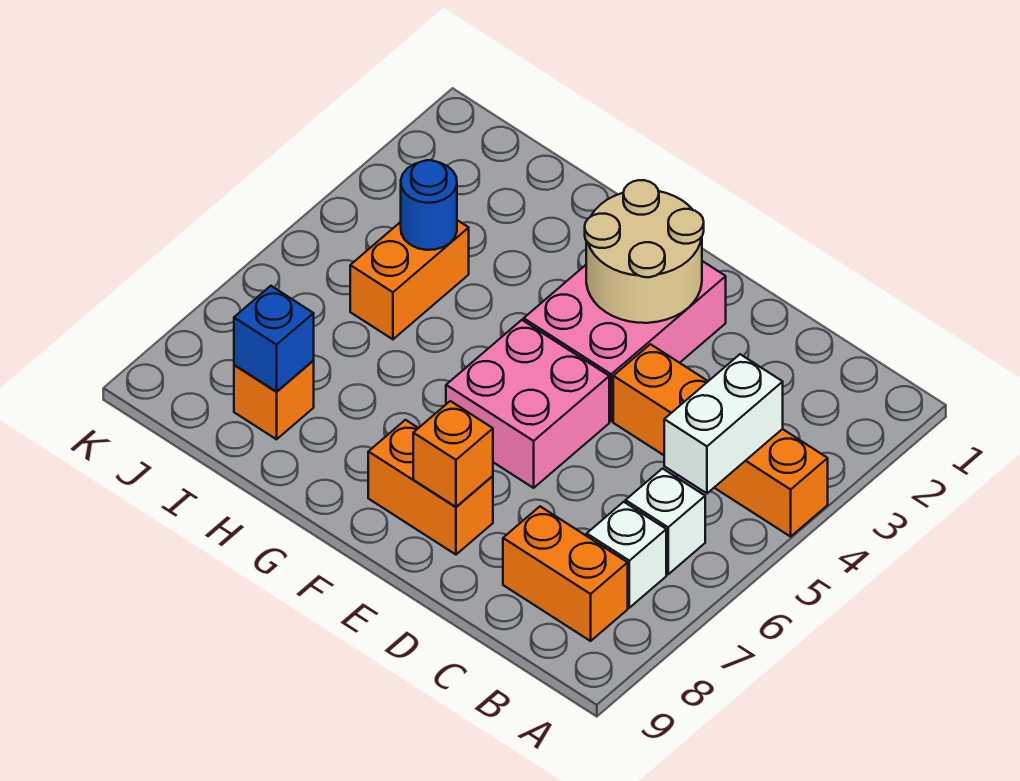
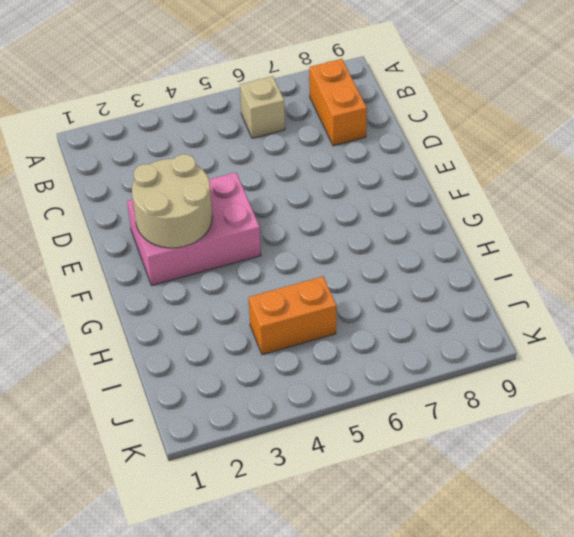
tan 1x1 brick [240,76,285,138] -> white 1x1 brick [626,469,705,574]
none -> orange 1x4 brick [613,344,828,537]
none -> white 1x1 brick [587,502,666,608]
none -> pink 2x2 brick [446,320,609,488]

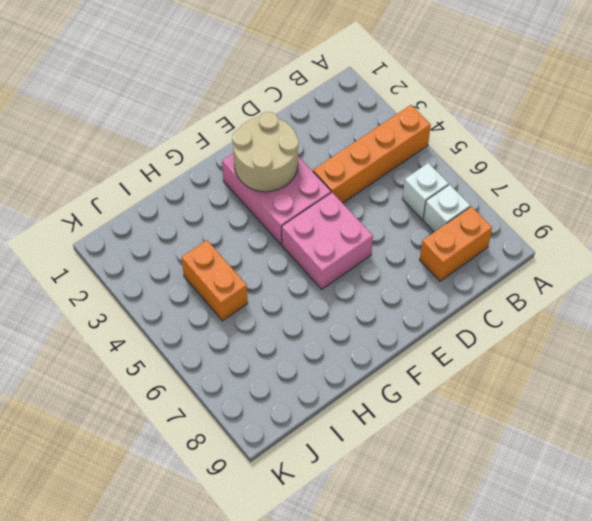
none -> orange 1x2 brick [368,420,493,555]
none -> orange 1x1 brick [234,361,314,439]
none -> white 1x2 brick [664,354,783,493]

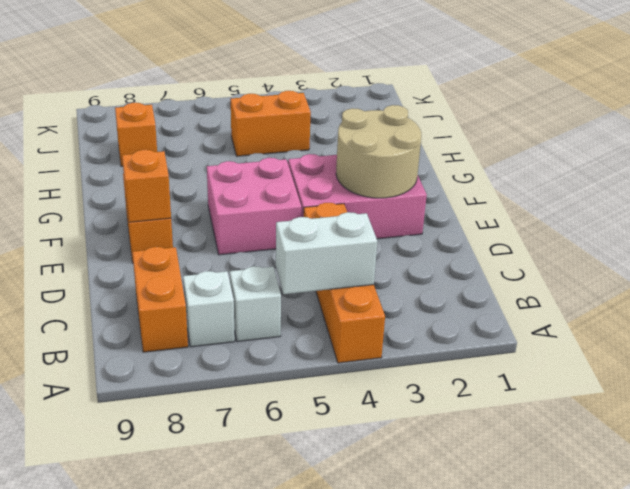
none -> blue 1x1 round brick [401,160,457,250]
none -> blue 1x1 brick [234,286,314,392]

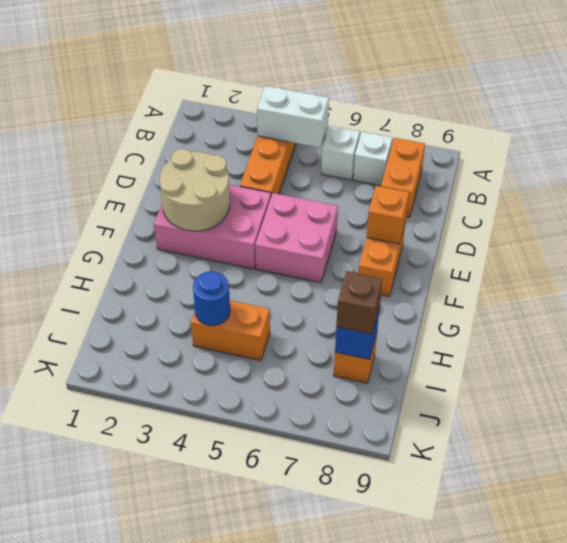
brown 1x1 brick [336,271,382,334] -> none

